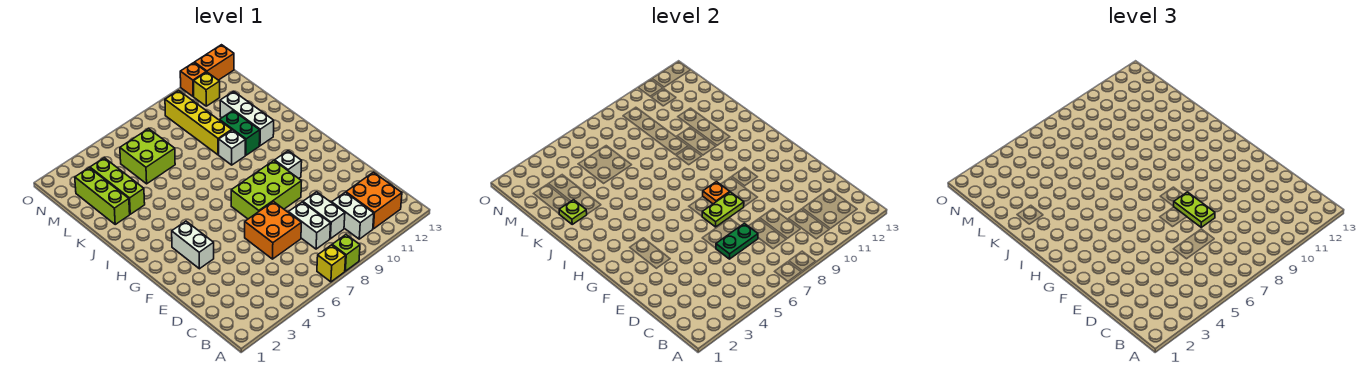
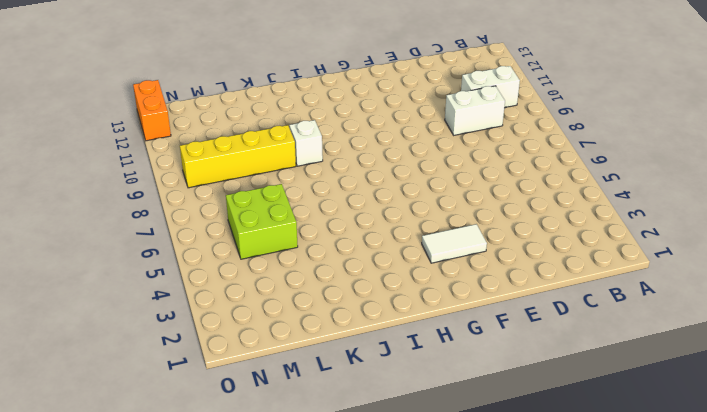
white 1x2 tile [422,224,487,263] -> white 1x2 brick [172,221,214,269]
none -> yellow 1x1 brick [317,245,346,282]
none -> lime 1x1 brick [332,235,360,271]
none -> orange 2x2 brick [346,172,402,229]

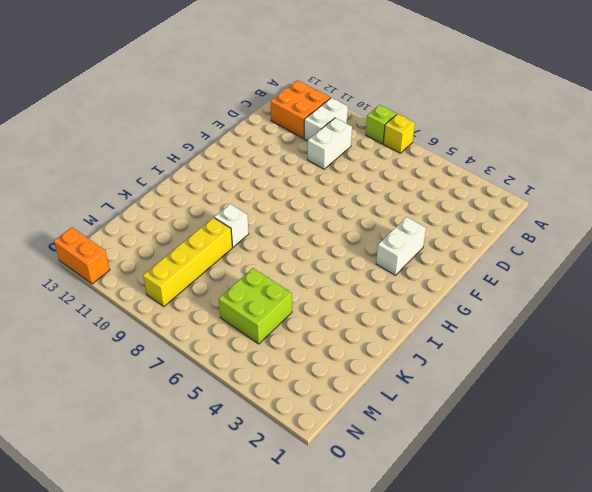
none -> white 1x2 brick [288,202,331,249]
none -> orange 2x2 brick [245,202,301,259]
none -> lime 2x3 brick [231,161,302,219]

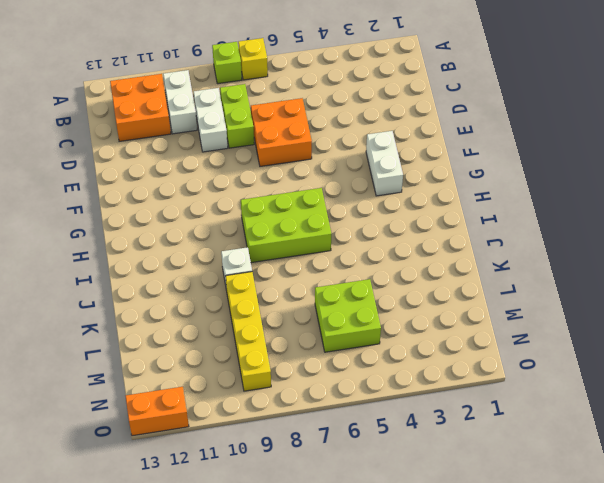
lime 1x2 brick [220,84,254,148] -> white 1x2 brick [288,202,331,249]
lime 2x3 brick [241,188,331,263] -> lime 2x3 brick moved to [231,161,302,219]
none -> white 1x1 brick [275,151,302,178]
none -> green 1x2 brick [220,111,260,155]
none -> white 1x3 brick [220,91,274,146]

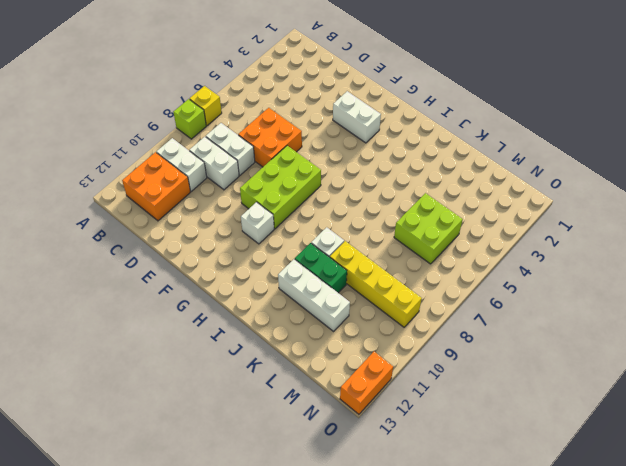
none -> lime 1x3 brick [75,168,130,224]
none -> lime 1x3 brick [90,158,145,214]
none -> yellow 1x1 brick [194,72,220,106]

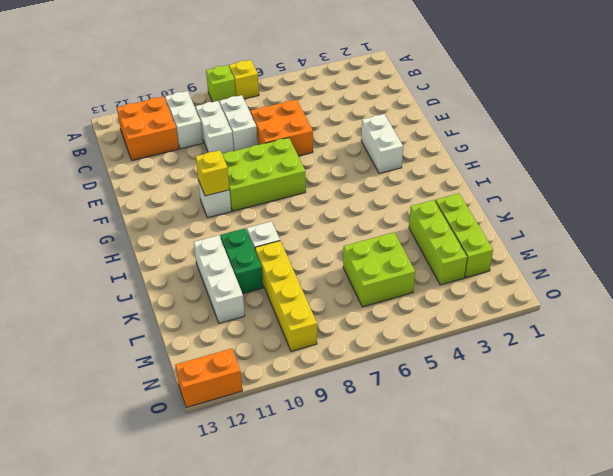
yellow 1x1 brick [196,150,229,196] -> yellow 1x1 brick moved to [194,72,220,106]
none -> orange 1x1 brick [180,63,206,97]
none -> green 1x2 plate [716,223,758,259]
none -> lime 1x2 plate [702,192,744,227]

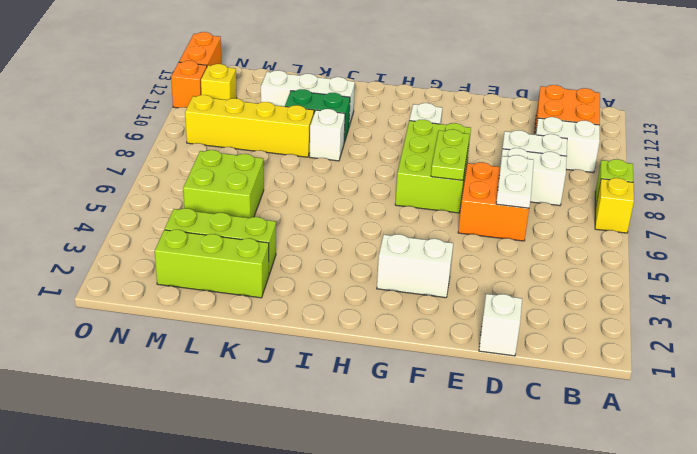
white 1x1 brick [479,294,522,356] -> none
white 1x2 plate [496,155,534,208] -> green 1x2 plate [716,223,758,259]
none -> orange 1x1 plate [703,182,730,204]
none -> lime 1x1 plate [559,200,587,224]
none -> lime 1x2 plate [1174,192,1215,227]

